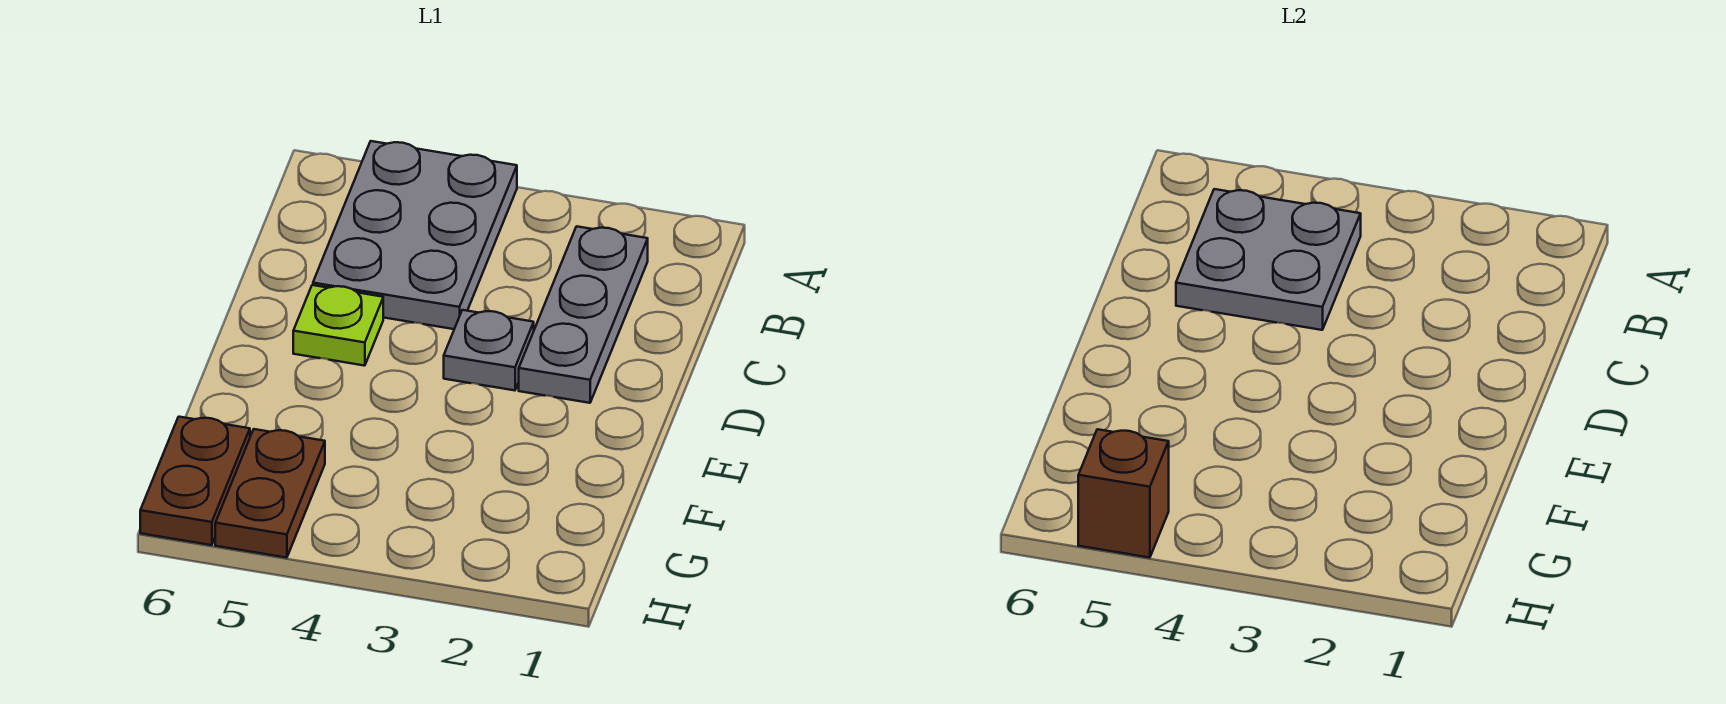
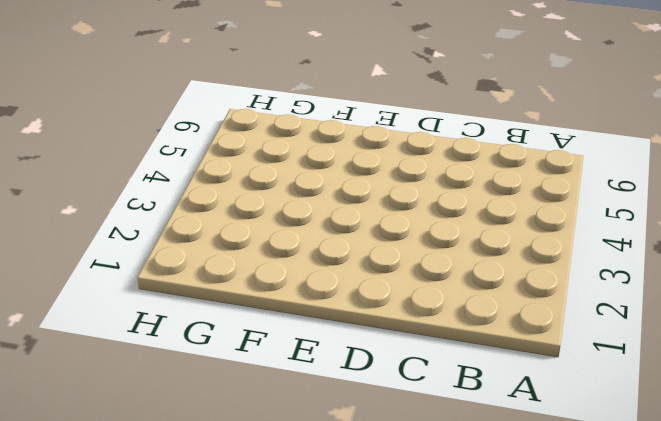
none -> grey 2x3 plate [313,141,517,329]
none -> grey 1x3 plate [519,226,648,403]

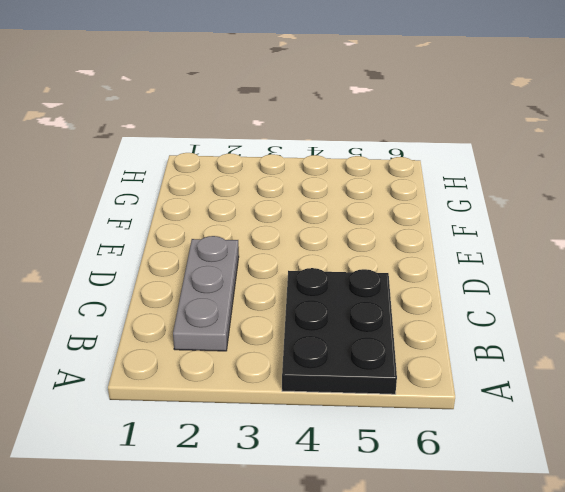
black 2x3 plate [282,268,397,394] -> grey 2x3 plate [313,141,517,329]
none -> grey 1x1 plate [444,310,534,390]
none -> lime 1x1 plate [293,285,383,366]

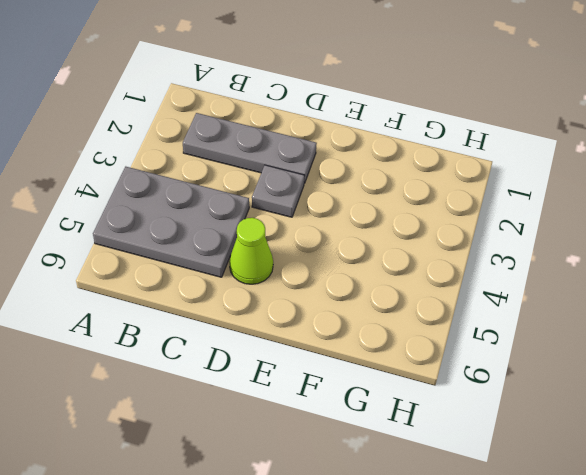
lime 1x1 cone [229,218,273,284] -> lime 1x1 plate [293,285,383,366]
none -> brown 1x2 plate [215,429,325,558]
none -> brown 1x2 plate [140,417,250,545]

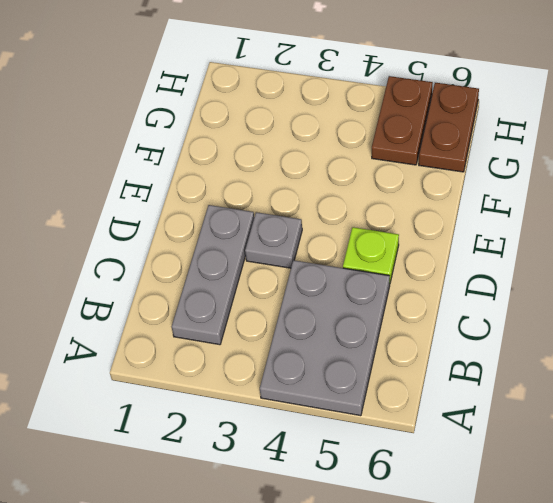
none -> grey 2x2 plate [1176,189,1361,330]
none -> brown 1x1 brick [1078,429,1169,558]

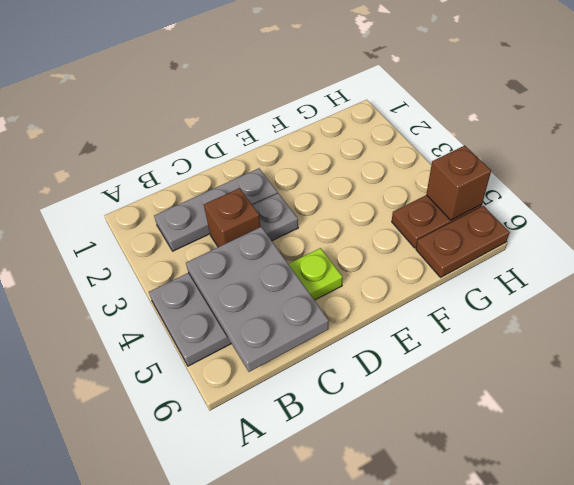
grey 2x3 plate [186,227,329,372] -> grey 2x2 plate [1176,189,1361,330]
brown 1x1 brick [204,188,261,247] -> none

